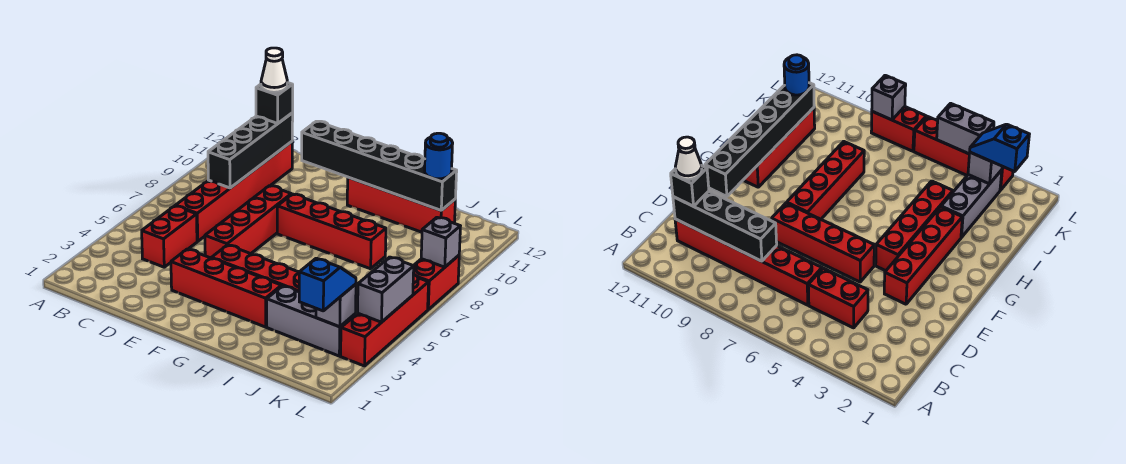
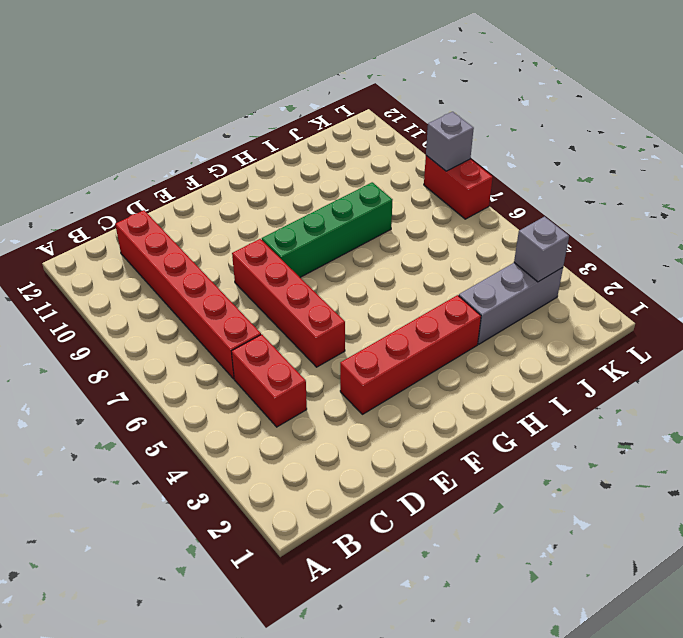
green 1x4 brick [262,182,392,277] -> red 1x4 brick [277,194,386,269]
none -> red 1x4 brick [212,245,299,292]
none -> red 1x4 brick [347,177,455,232]
none -> red 1x4 brick [341,274,429,366]

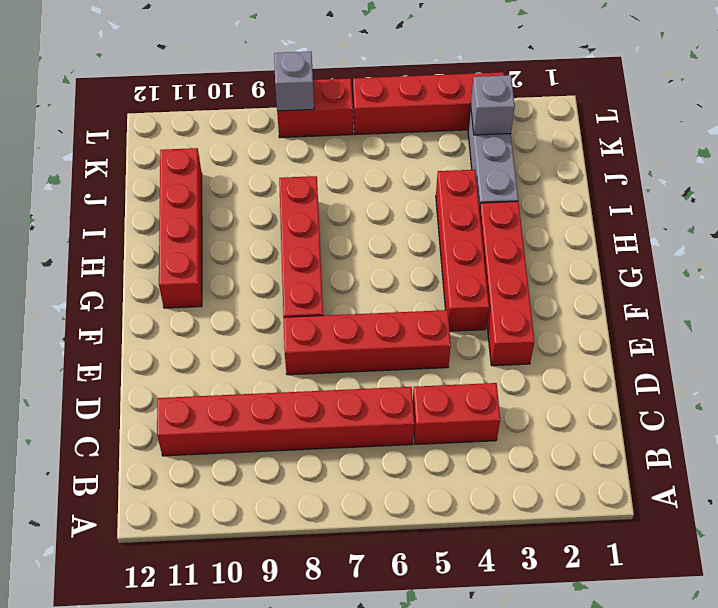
none -> black 1x4 brick [208,113,293,188]
none -> black 1x6 brick [302,121,457,210]
none -> grey 1x2 brick [358,257,414,322]

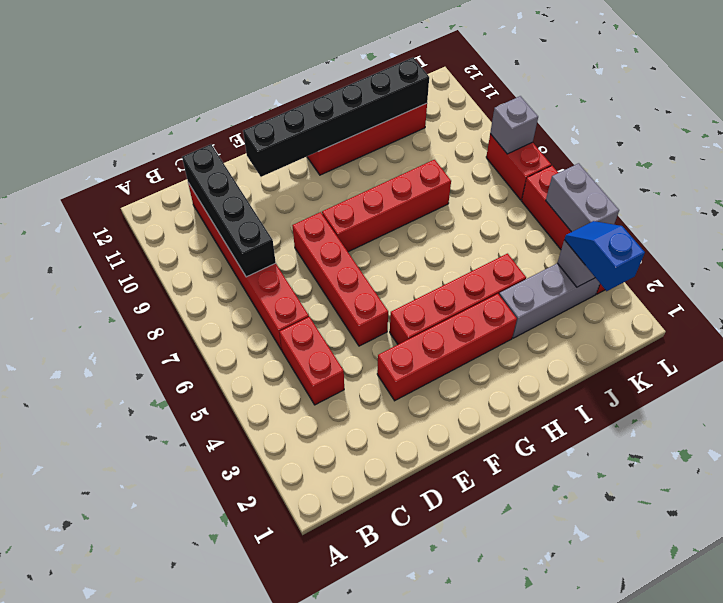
none -> black 1x1 brick [256,83,293,123]
none -> blue 1x1 round brick [425,133,453,179]
none -> white 1x1 cone [261,48,287,92]

